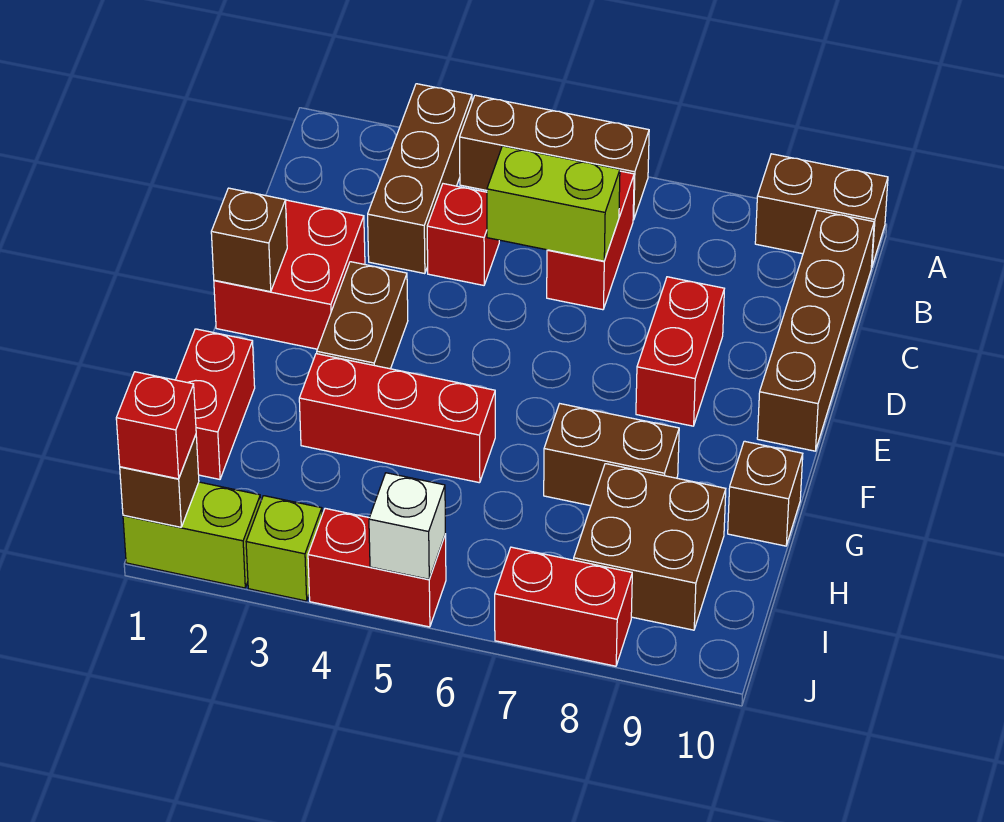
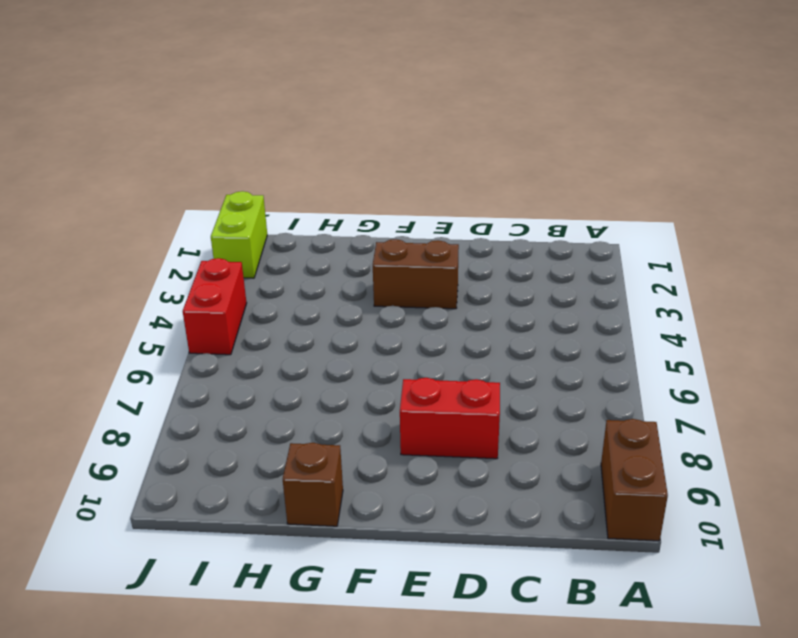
none -> brown 1x3 brick [368,84,472,274]
none -> brown 1x3 brick [460,95,649,220]
none -> red 1x2 brick [547,171,634,310]

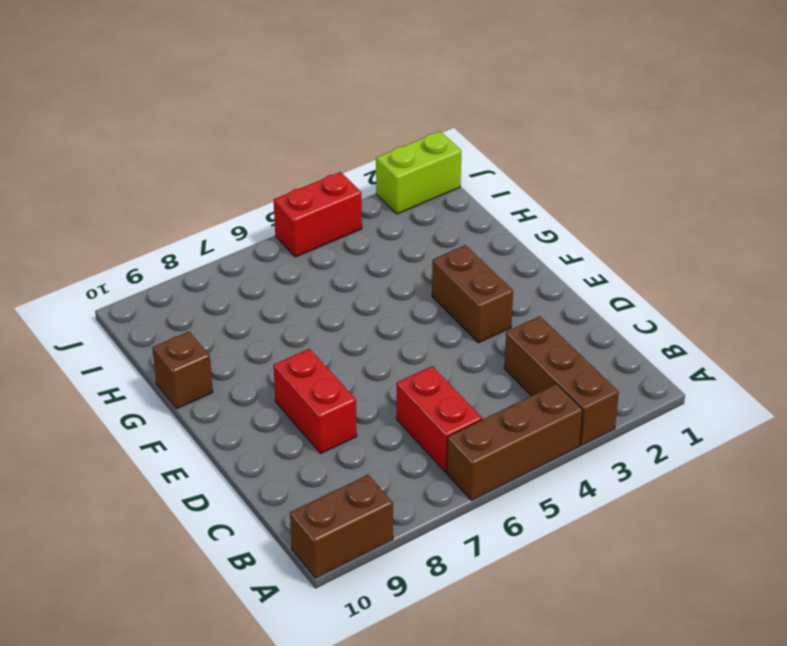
none -> brown 1x4 brick [757,210,874,451]
none -> red 1x1 brick [427,184,499,285]
none -> red 2x2 brick [214,200,365,349]

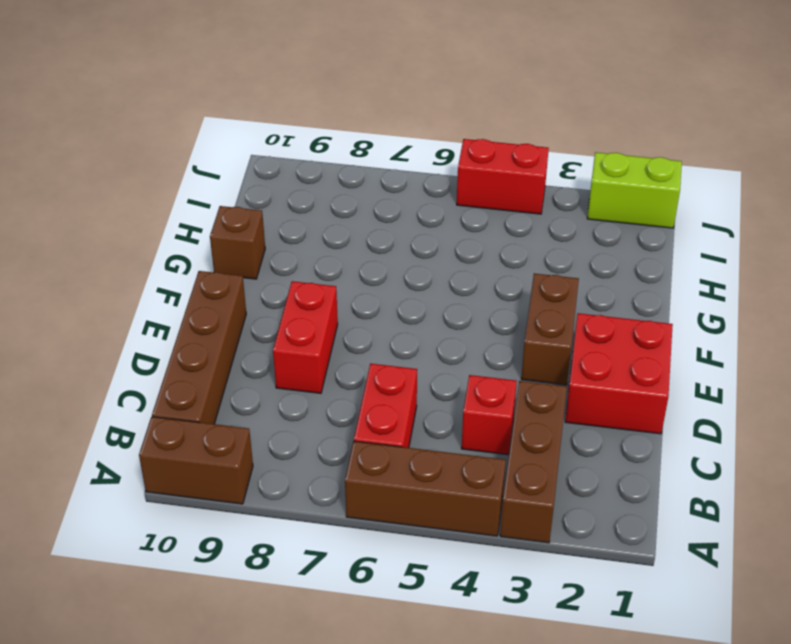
none -> red 1x2 brick [176,329,255,479]
none -> red 1x3 brick [299,354,495,483]
none -> brown 1x2 brick [544,404,679,506]

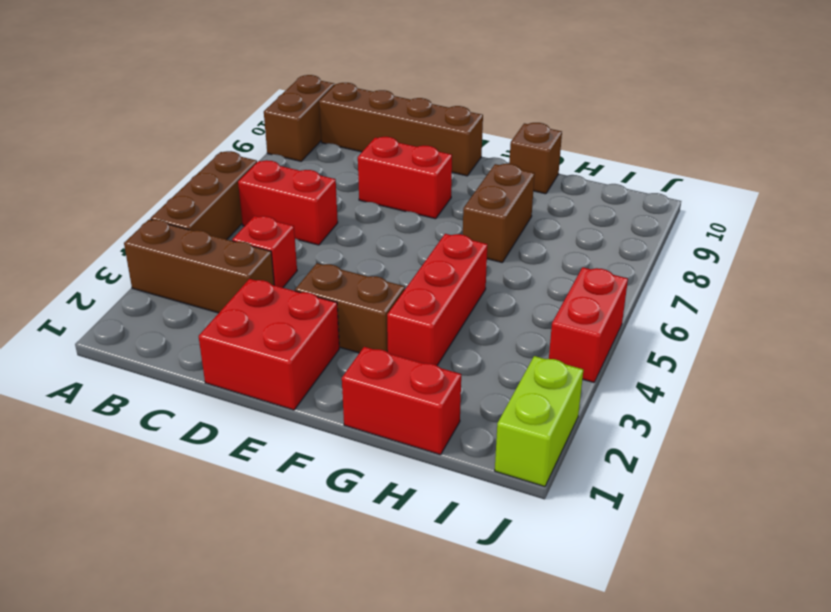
none -> brown 2x2 brick [574,464,726,630]
none -> lime 1x1 brick [246,496,322,601]
none -> red 1x2 brick [495,547,632,666]

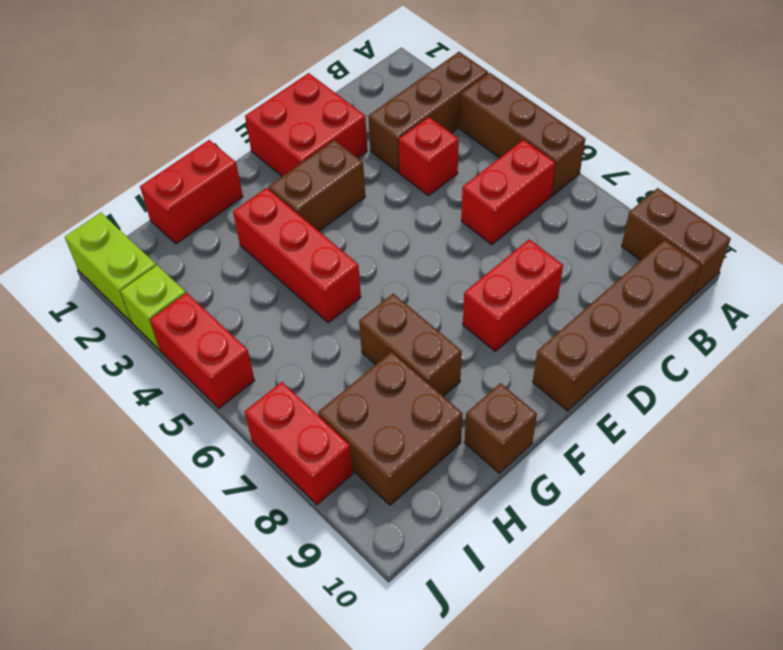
none -> lime 1x2 brick [487,146,620,261]
none -> brown 1x1 brick [211,188,287,292]
none -> brown 1x1 brick [120,435,199,527]

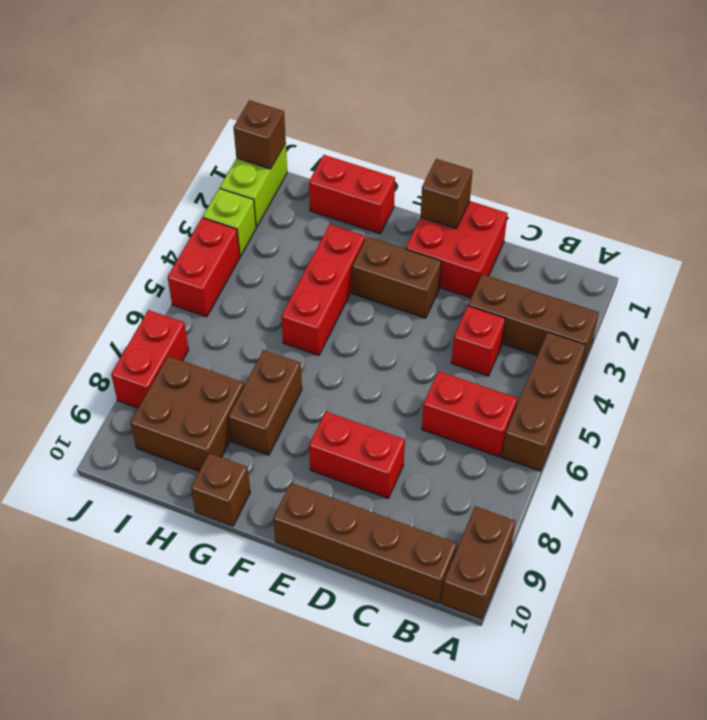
none -> lime 1x2 brick [487,146,620,261]
none -> white 1x1 brick [369,473,445,579]
none -> red 1x1 brick [116,372,196,479]

